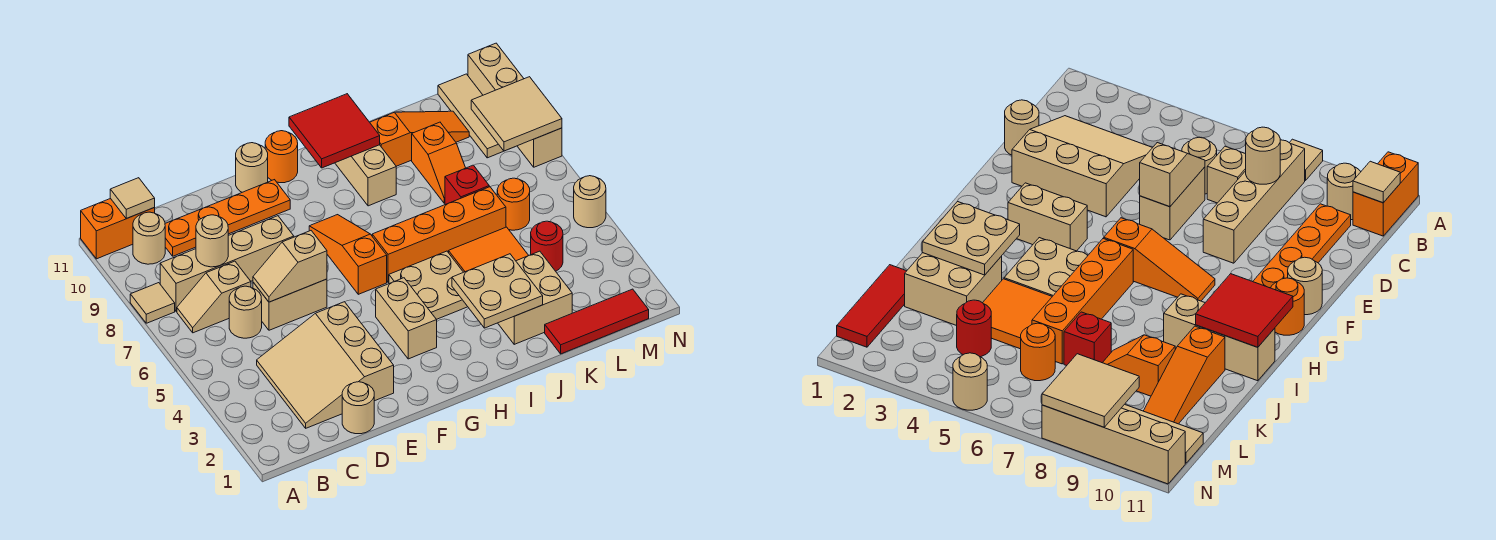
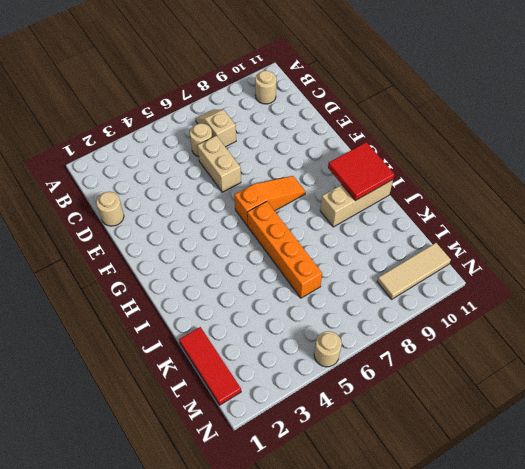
none -> tan 1x1 tile [130,283,175,323]
none -> orange 1x2 brick [81,198,155,259]
none -> tan 1x4 brick [160,216,294,311]
none -> tan 3x3 slope [257,302,394,428]

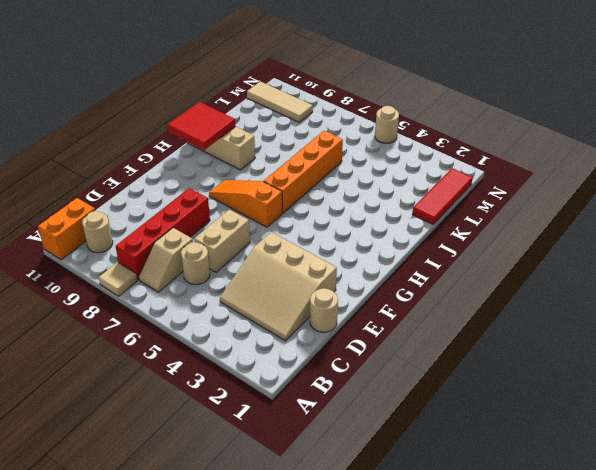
red 1x4 brick [115,188,210,280] -> tan 1x4 brick [160,216,294,311]
none -> orange 1x4 plate [165,180,290,256]
none -> tan 1x1 round brick [236,143,268,192]
none -> tan 1x2 brick [376,278,437,359]
none -> orange 1x1 round brick [265,131,298,183]

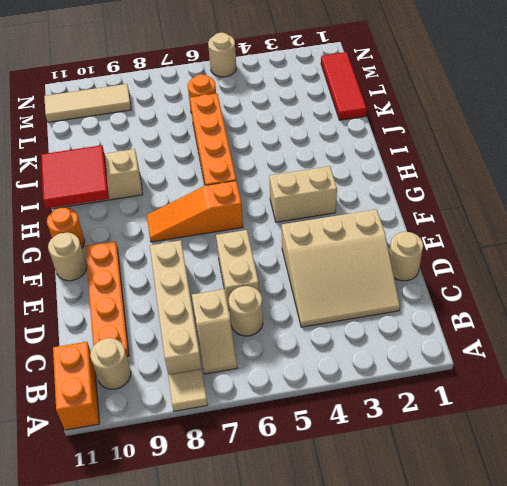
none -> tan 2x2 plate [389,251,468,320]
none -> tan 2x2 brick [498,251,572,344]
none -> orange 2x2 tile [449,227,529,272]
none -> orange 1x3 slope [370,111,469,166]

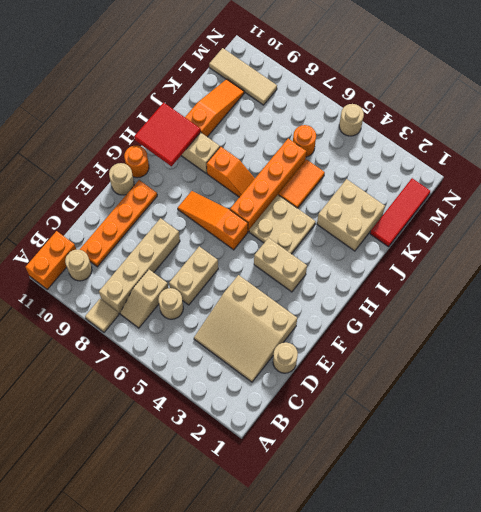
orange 1x2 slope [207,147,255,197] -> orange 1x2 slope moved to [412,122,465,203]
orange 1x2 tile [279,160,325,208] -> orange 2x2 tile [449,227,529,272]
none -> red 1x1 brick [445,165,489,205]
none -> red 1x1 round brick [531,221,563,271]
none -> tan 1x4 brick [468,43,562,167]
none -> tan 1x1 tile [110,178,155,219]

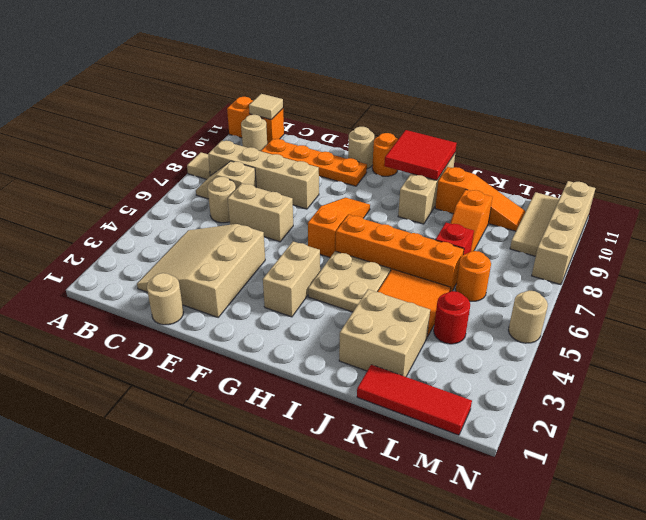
none -> tan 1x1 round brick [196,215,228,267]
none -> tan 1x2 slope [253,231,327,302]
none -> tan 2x2 plate [452,254,543,328]
none -> tan 2x2 tile [471,77,562,151]

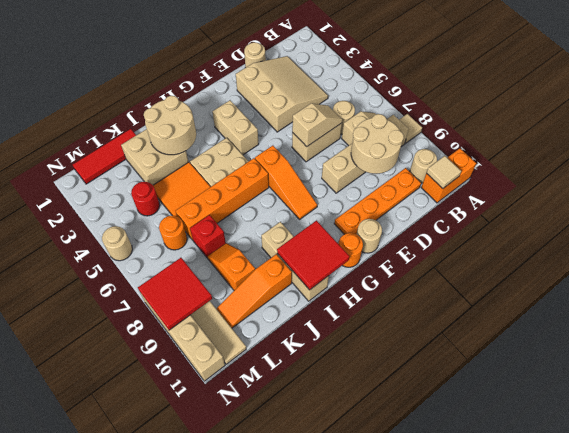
tan 2x2 round brick [351,114,404,174] -> tan 1x1 round brick [196,215,228,267]
tan 2x2 round brick [144,96,196,155] -> tan 2x2 plate [452,254,543,328]
red 2x2 tile [138,258,212,330] -> tan 2x2 tile [471,77,562,151]

